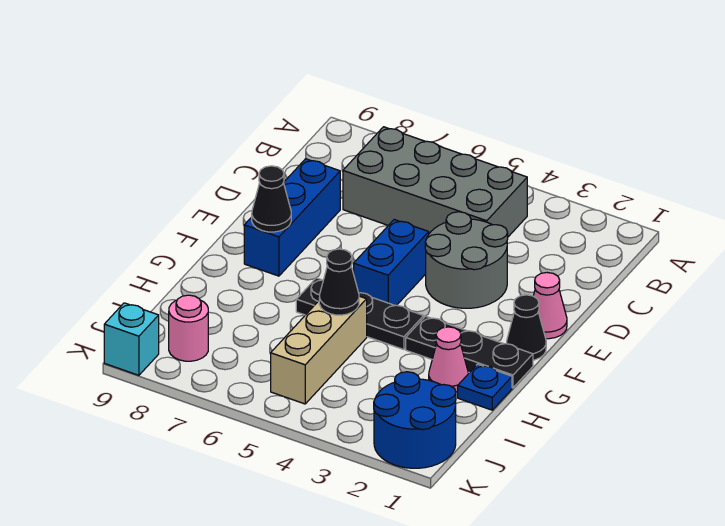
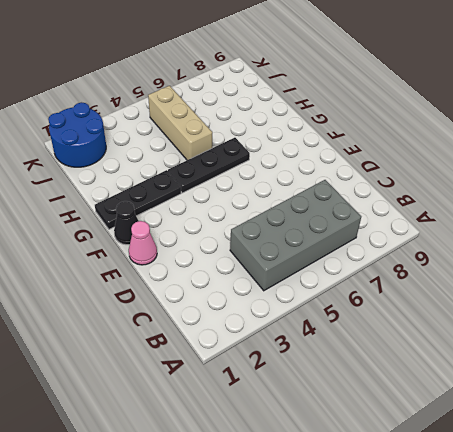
none -> grey 2x2 round brick [425,212,508,308]
none -> blue 1x3 brick [244,159,340,276]
none -> blue 1x2 brick [353,220,429,306]

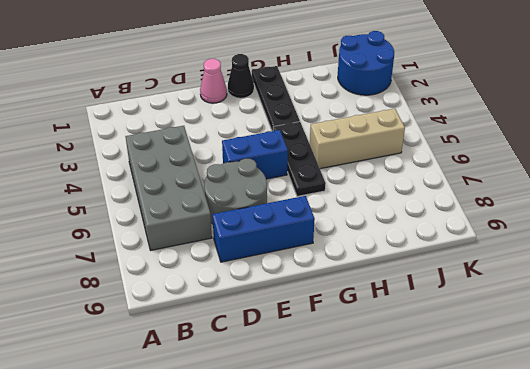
grey 2x2 round brick [204,159,267,224] -> grey 2x2 round brick moved to [425,212,508,308]
none -> blue 1x1 plate [458,364,512,410]
none -> pink 1x1 cone [429,327,468,392]
none -> pink 1x1 round brick [169,295,208,361]

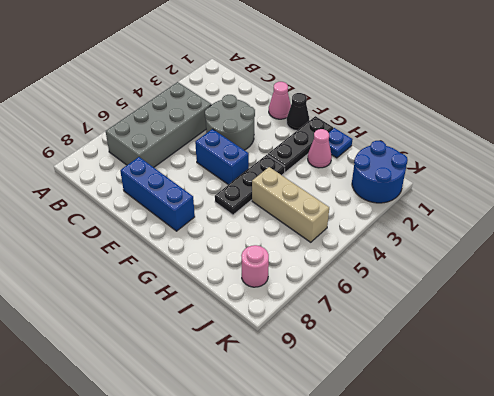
none -> cyan 1x1 brick [104,303,159,375]
none -> black 1x1 cone [252,166,291,232]
none -> black 1x1 cone [319,249,359,315]

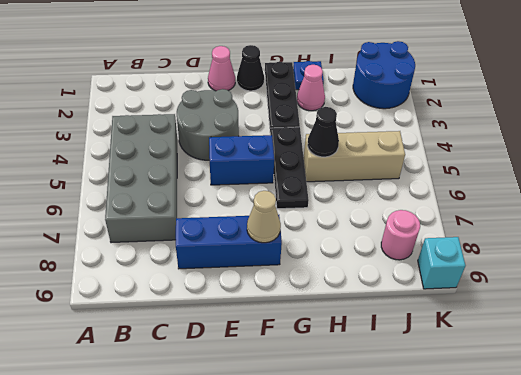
tan 1x1 cone [247,191,281,243] -> black 1x1 cone [252,166,291,232]

